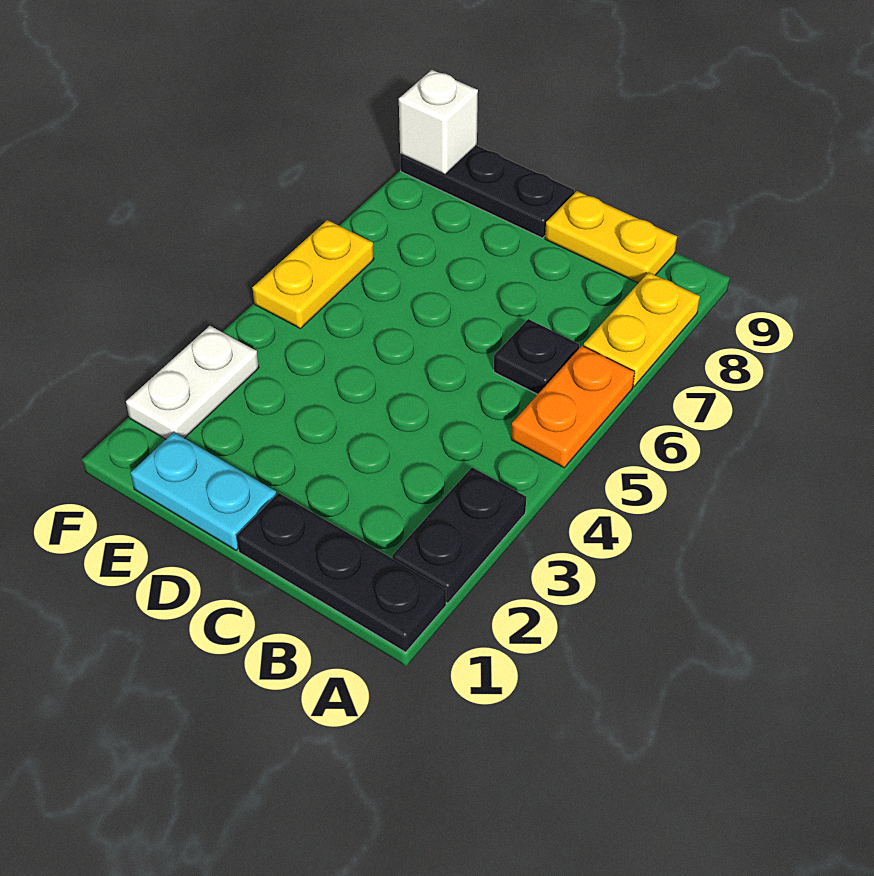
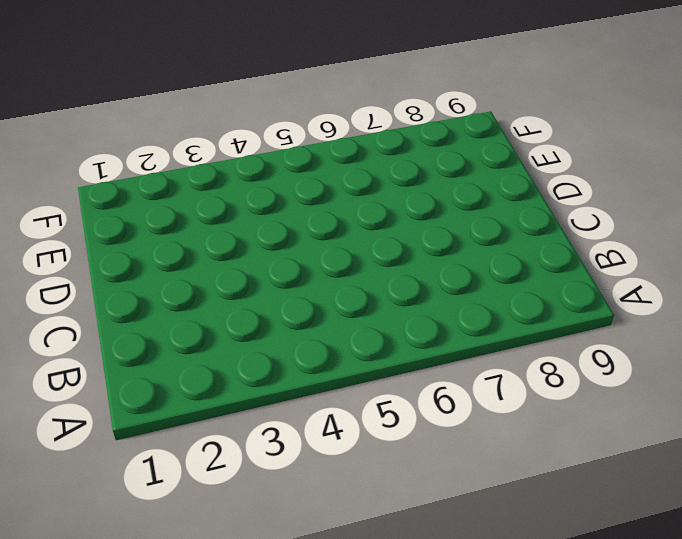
none -> black 1x3 plate [236,493,446,652]
none -> black 1x2 plate [392,467,526,603]

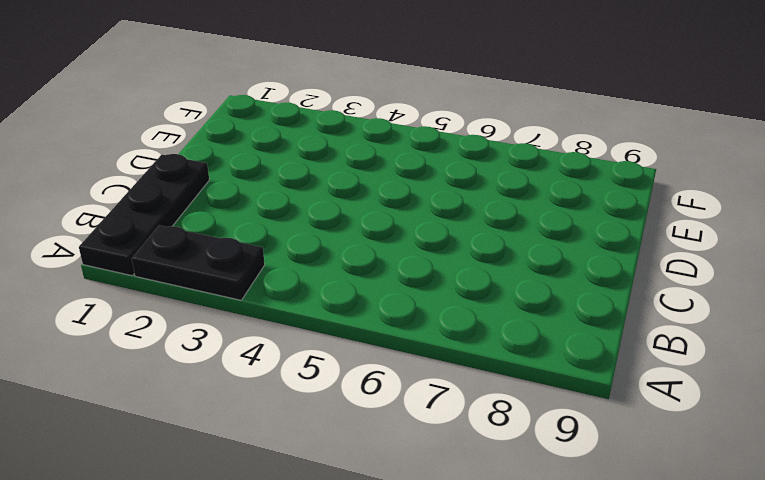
none -> orange 1x2 plate [511,346,635,468]
none -> yellow 1x2 plate [584,272,700,386]

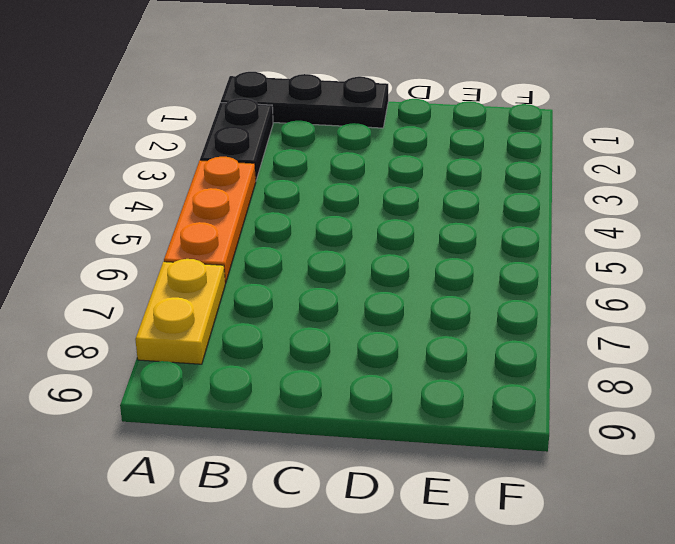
orange 1x3 plate [164,157,256,284] -> orange 1x2 plate [511,346,635,468]
none -> black 1x1 plate [494,319,579,394]
none -> yellow 1x2 plate [545,191,677,283]

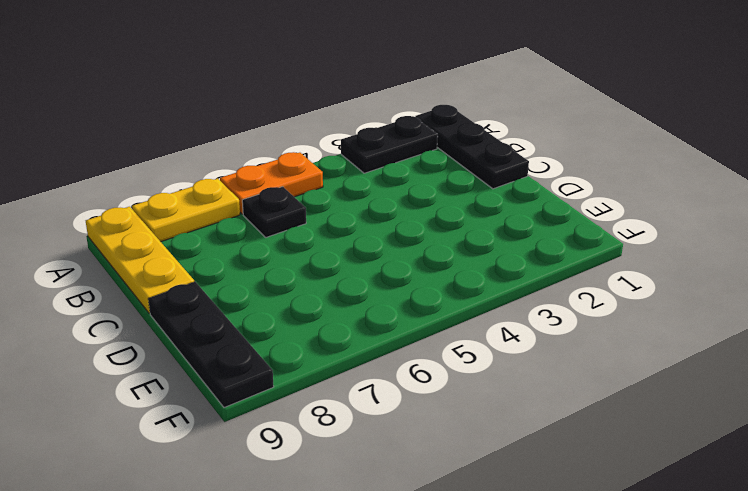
yellow 1x3 plate [86,207,194,313] -> yellow 1x2 plate [545,191,677,283]
none -> cyan 1x2 plate [131,432,276,550]
none -> white 1x2 plate [126,326,259,439]

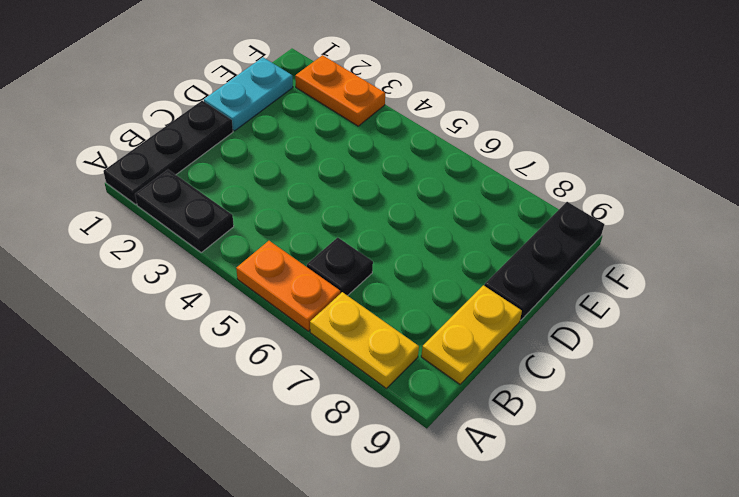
orange 1x2 plate [295,55,385,126] -> white 1x2 plate [126,326,259,439]
none -> yellow 1x2 plate [252,220,374,329]
none -> white 1x1 brick [399,70,478,174]

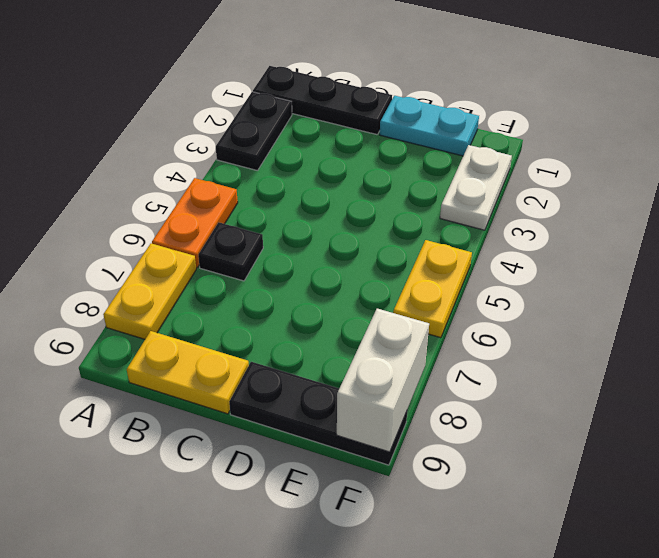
white 1x2 brick [337,309,429,452] -> white 1x1 brick [399,70,478,174]

